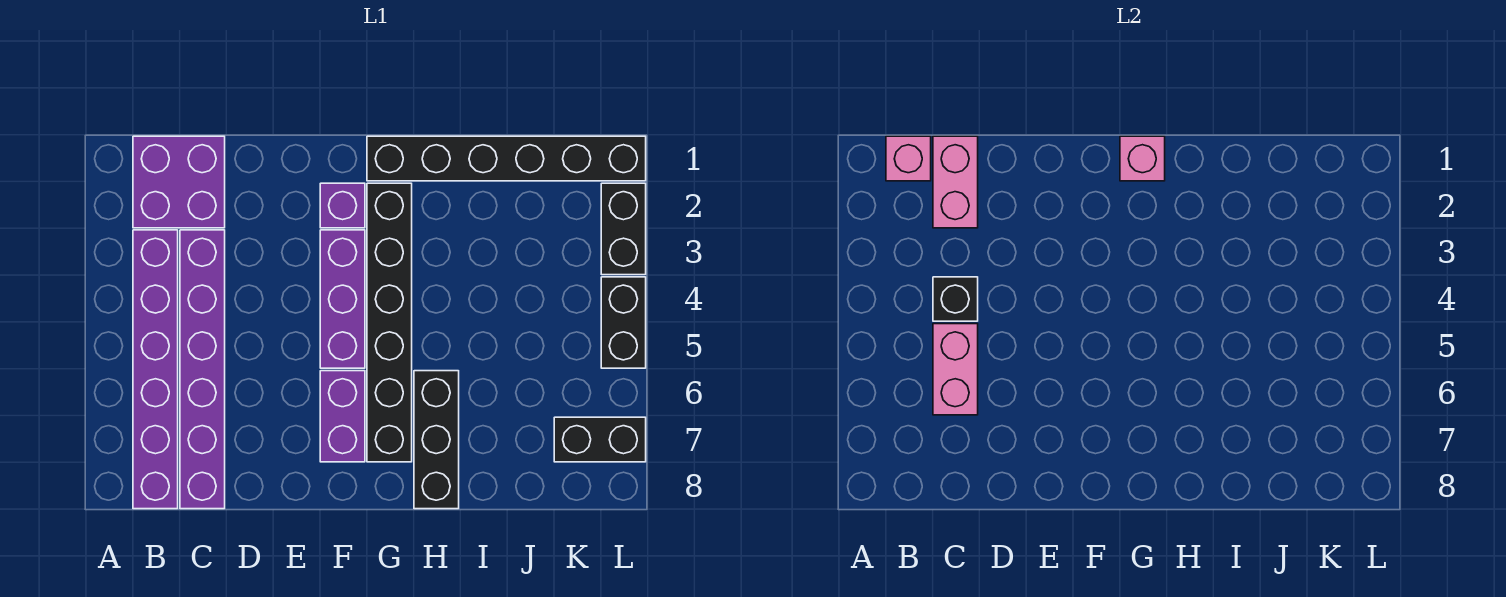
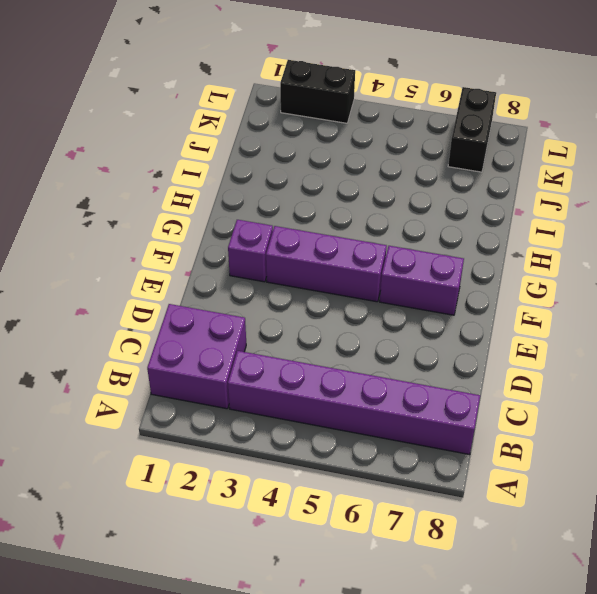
none -> purple 1x6 brick [180,230,225,509]
none -> black 1x6 brick [367,136,646,181]
none -> black 1x6 brick [367,183,412,462]

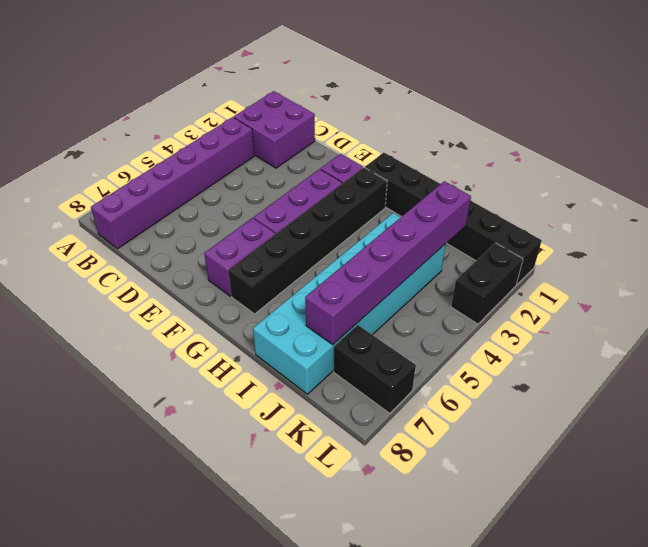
cyan 2x6 brick [253,213,446,394] -> none
purple 1x6 brick [305,181,471,345] -> purple 1x6 brick moved to [180,230,225,509]
none -> black 1x3 brick [414,371,459,509]
none -> black 1x2 brick [601,277,646,368]
none -> pink 1x1 brick [886,136,931,181]

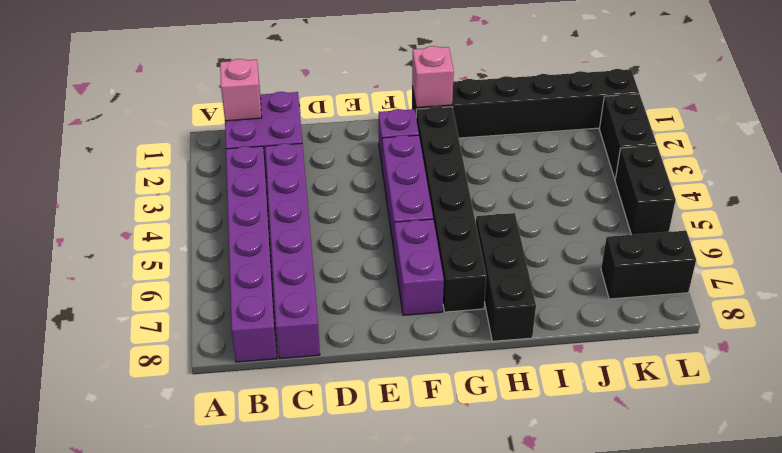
none -> pink 1x2 brick [933,136,978,228]
none -> black 1x1 brick [933,277,978,321]
none -> pink 1x2 brick [933,324,978,415]

